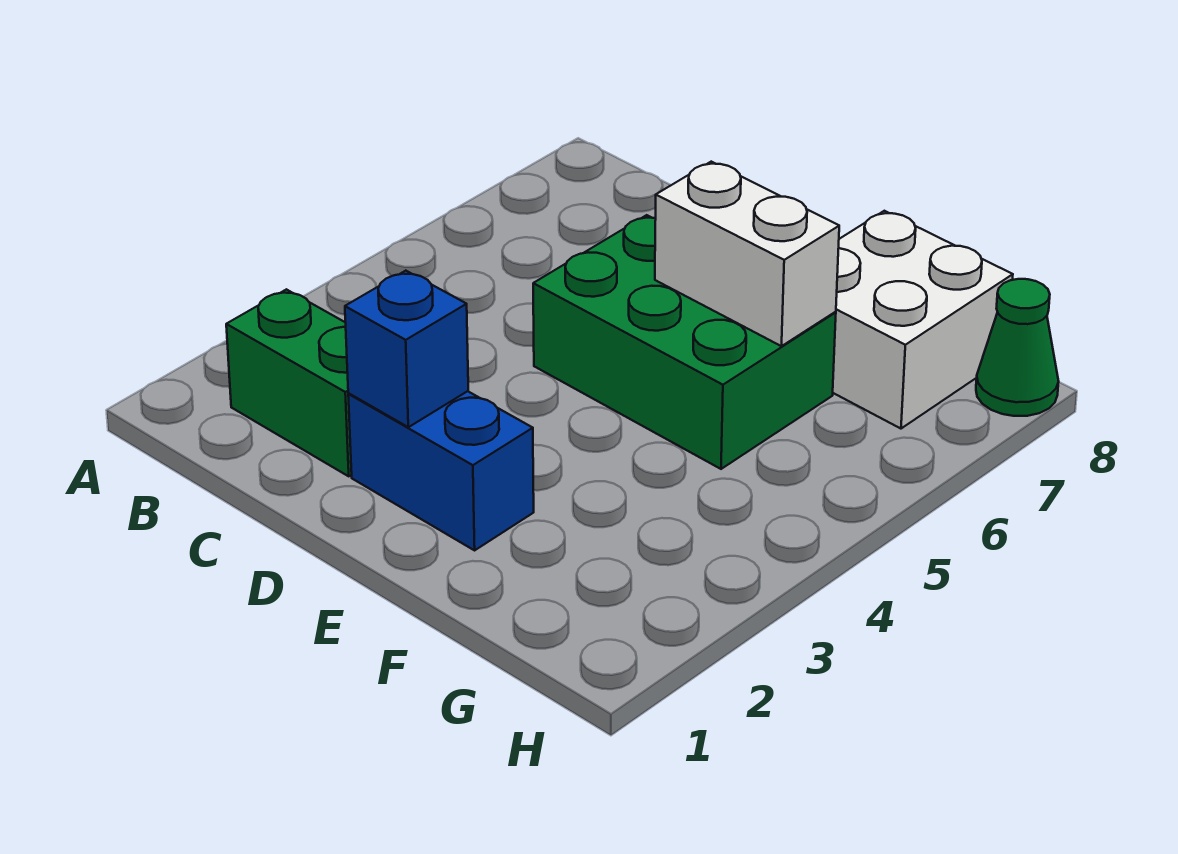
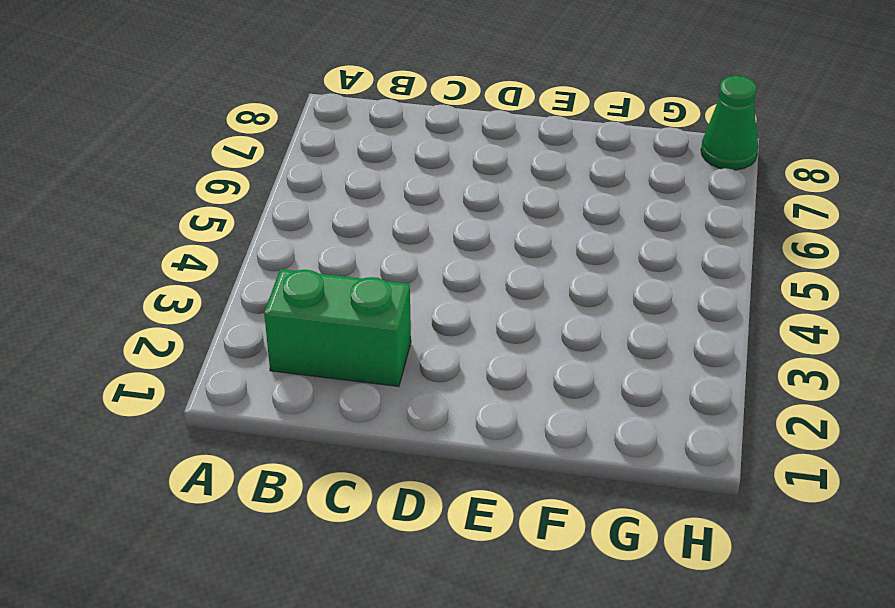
none -> blue 1x2 brick [348,391,534,550]
none -> green 2x3 brick [533,215,836,469]

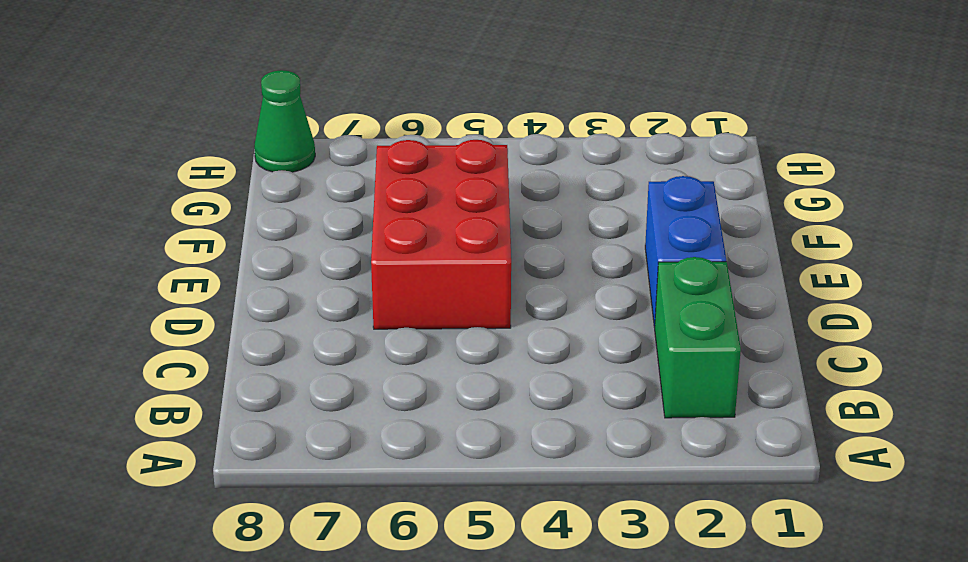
red 2x3 brick [371,140,511,329] -> green 2x3 brick [533,215,836,469]
none -> white 2x2 brick [833,211,1013,429]
none -> blue 1x1 brick [345,271,468,427]

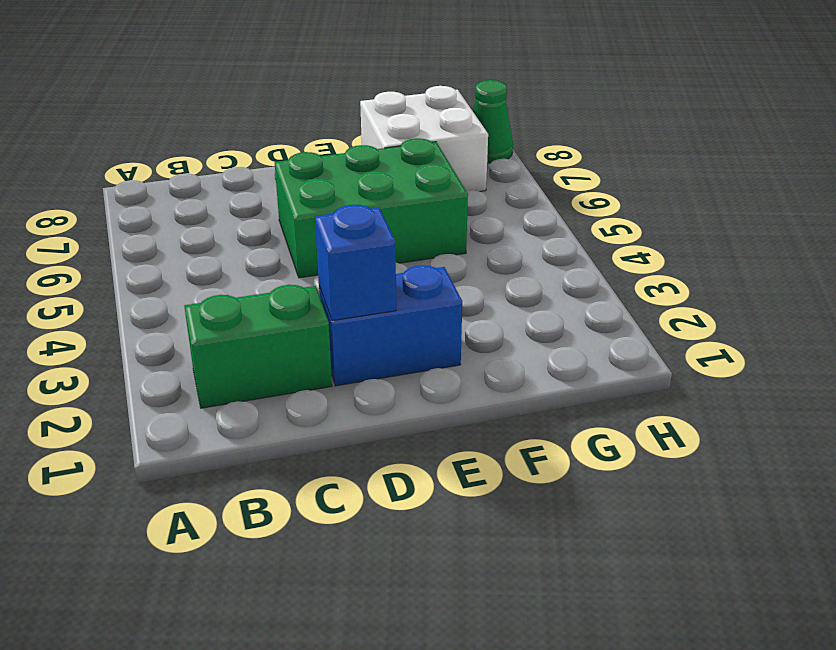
none -> white 1x2 brick [655,162,839,346]

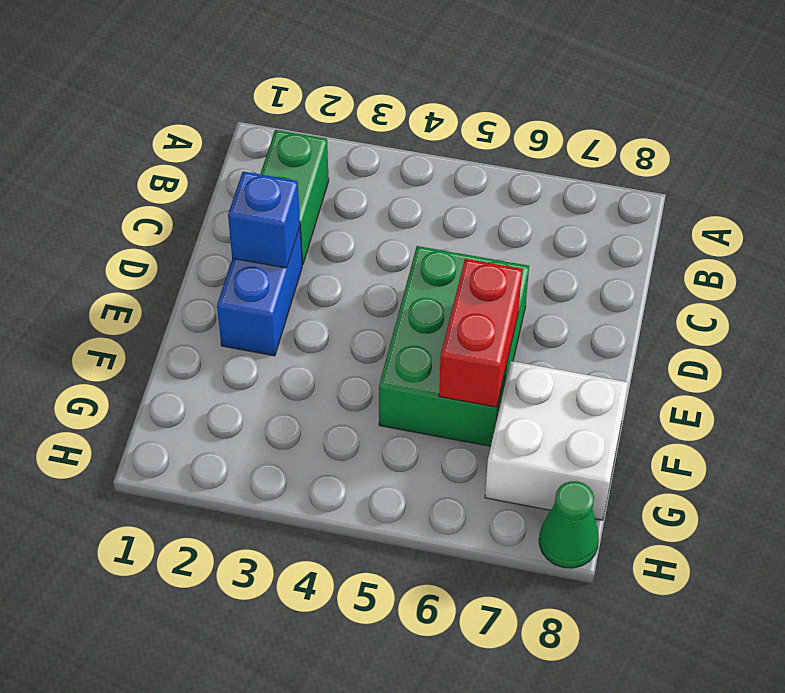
red 1x2 brick [439,259,522,407] -> white 1x2 brick [655,162,839,346]

